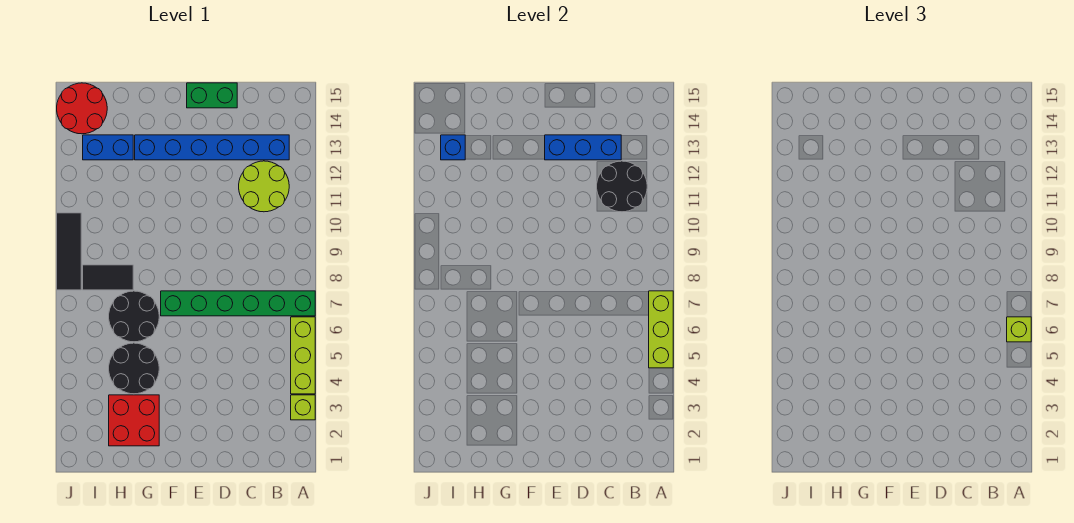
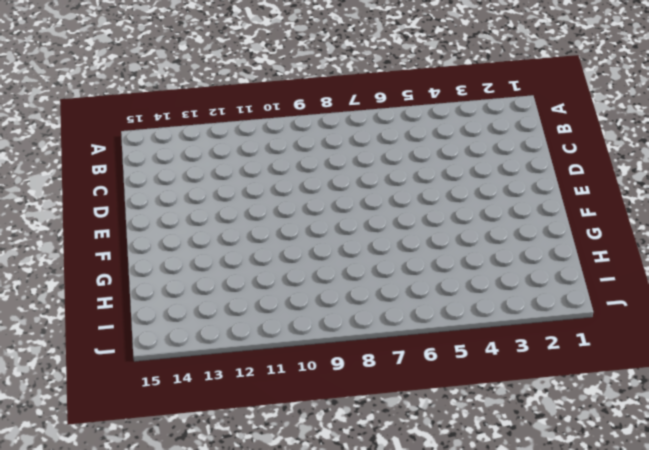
none -> lime 1x1 brick [291,395,315,420]
none -> lime 1x3 brick [291,317,315,394]
none -> green 1x6 brick [161,291,315,316]

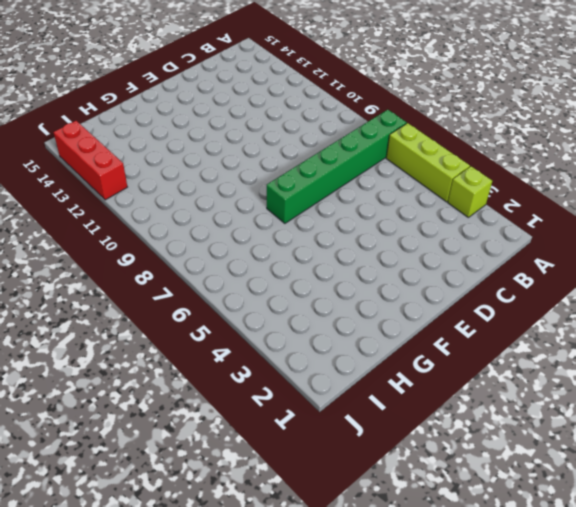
red 1x3 brick [54,121,127,200] -> red 2x2 round brick [57,83,107,134]
none -> lime 2x2 round brick [239,161,289,212]
none -> blue 1x6 brick [135,135,289,160]
none -> green 1x2 brick [187,83,237,108]

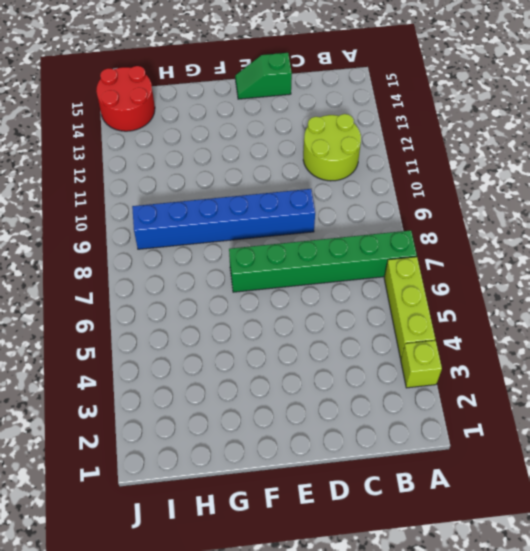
blue 1x6 brick [132,189,315,249] -> blue 1x6 brick moved to [135,135,289,160]
green 1x2 slope [235,53,292,99] -> green 1x2 brick [187,83,237,108]
none -> red 2x2 brick [109,395,159,446]
none -> black 2x2 round brick [109,343,159,394]
none -> black 2x2 round brick [109,291,159,342]

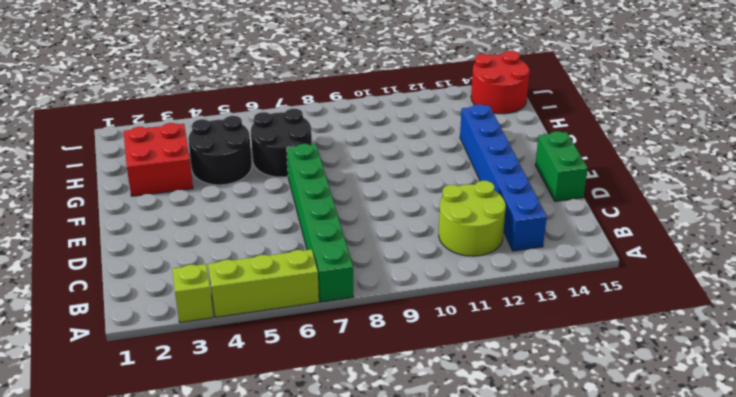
none -> black 1x2 tile [83,265,133,290]
none -> blue 1x2 brick [83,135,133,160]
none -> black 1x3 tile [57,213,81,290]

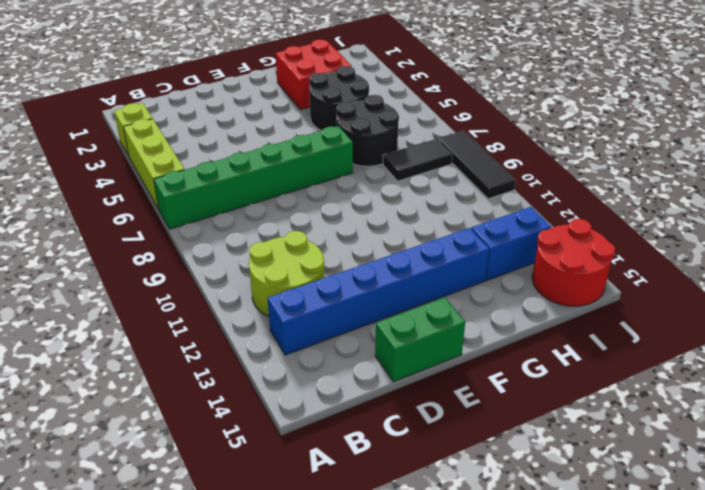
none -> lime 1x3 brick [649,291,673,368]
none -> black 2x2 round brick [597,161,647,212]
none -> blue 1x3 brick [545,135,621,160]

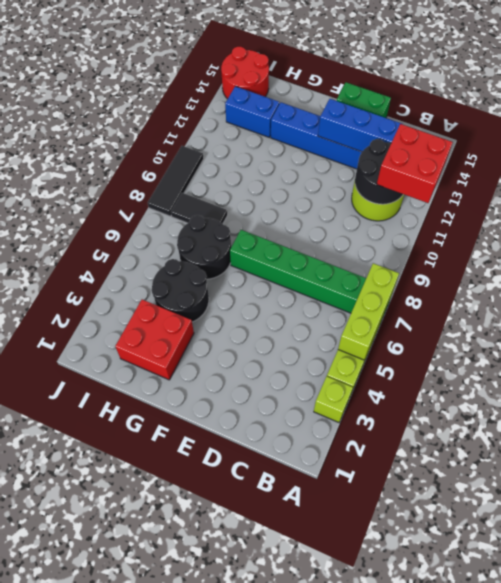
red 2x2 brick [377,124,453,203] -> none
none -> blue 1x1 brick [441,135,465,160]
none -> lime 1x1 brick [1007,317,1031,342]

